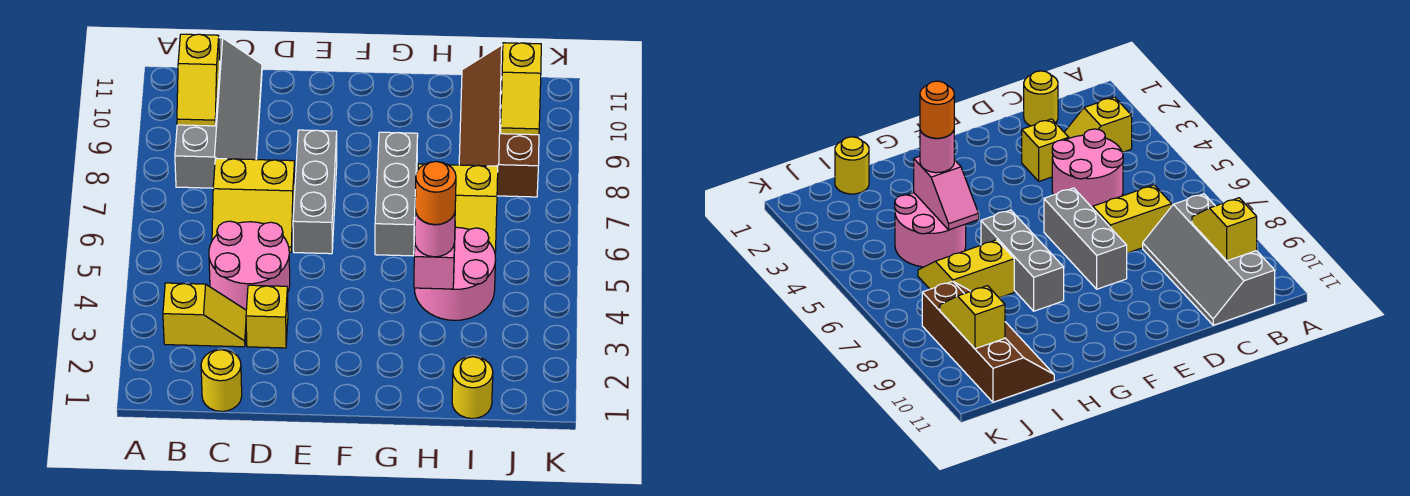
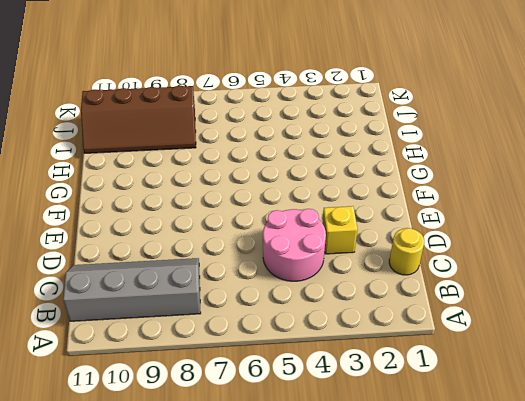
none -> yellow 1x2 slope [163,283,246,347]
none -> yellow 2x2 slope [212,159,295,252]
none -> grey 1x3 brick [293,130,337,254]

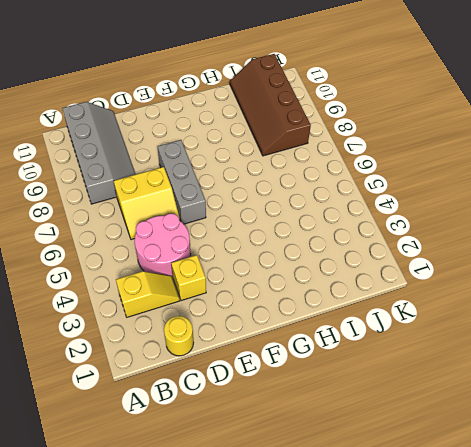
none -> grey 1x3 brick [375,132,418,256]
none -> pink 2x2 round brick [415,227,496,320]
none -> yellow 2x2 slope [418,164,498,252]

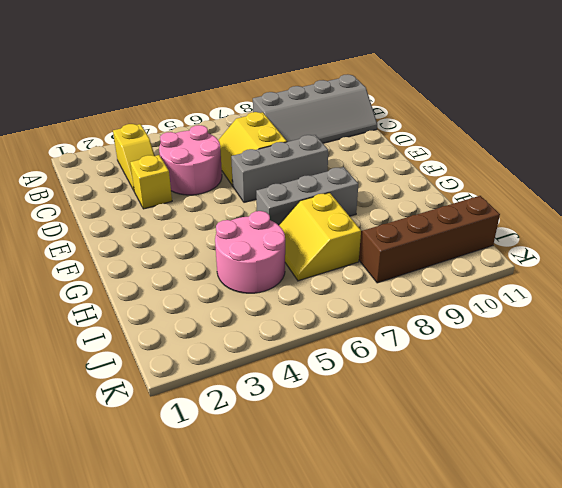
none -> yellow 1x1 round brick [201,350,242,411]
none -> yellow 1x1 round brick [452,357,493,419]
none -> yellow 1x2 slope [177,34,220,126]

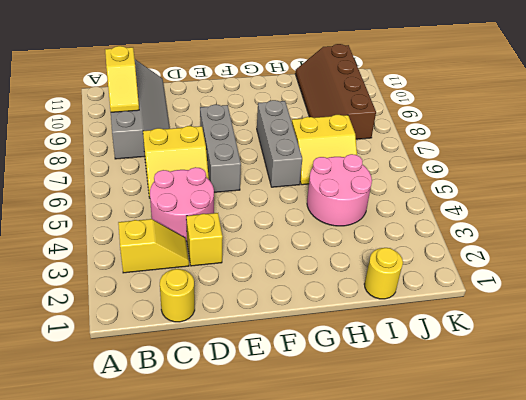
none -> pink 1x2 slope [414,243,455,289]
none -> yellow 1x2 slope [501,43,541,135]
none -> pink 1x1 round brick [415,210,455,257]

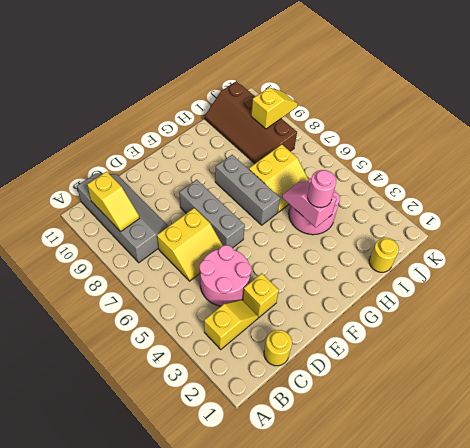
yellow 1x2 slope [251,88,298,129] -> yellow 1x2 slope turned to [501,43,541,135]
none -> orange 1x1 round brick [415,161,456,225]

